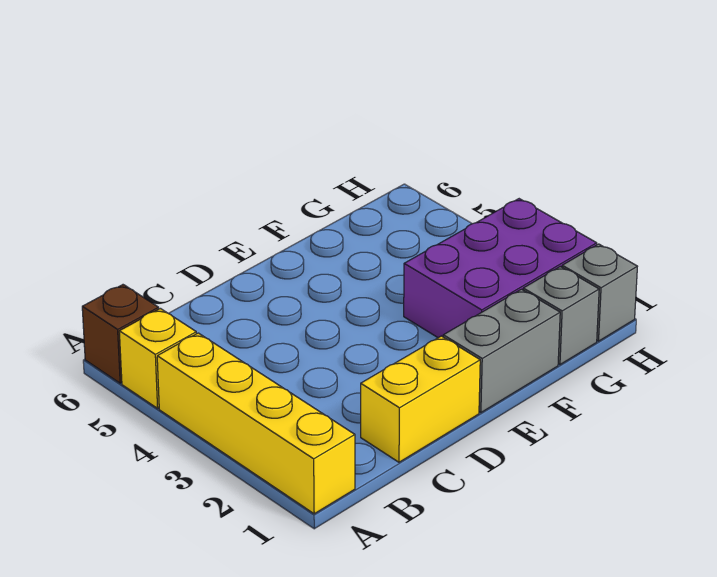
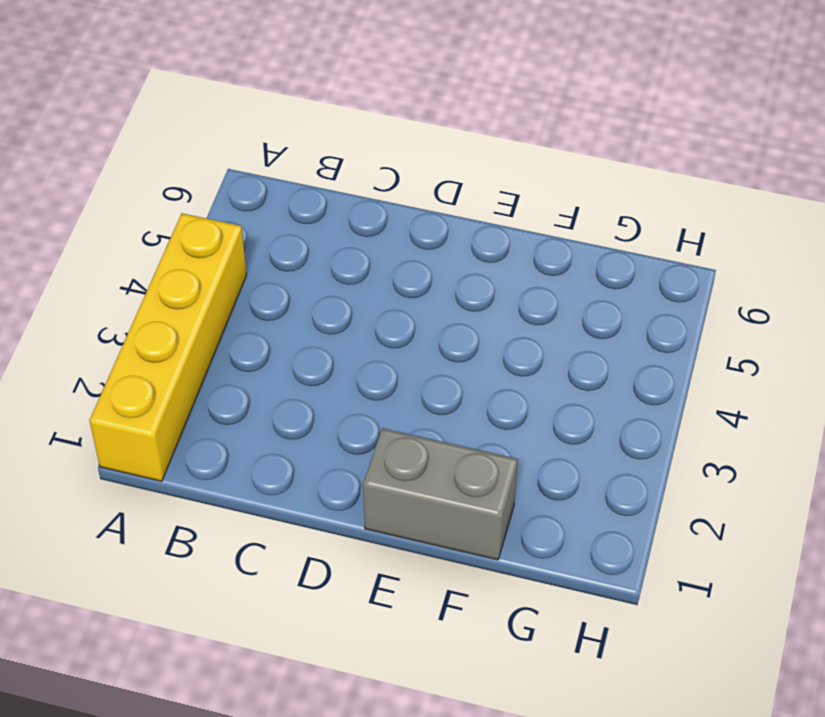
none -> yellow 1x1 brick [119,309,196,408]
none -> brown 1x1 brick [82,285,159,383]

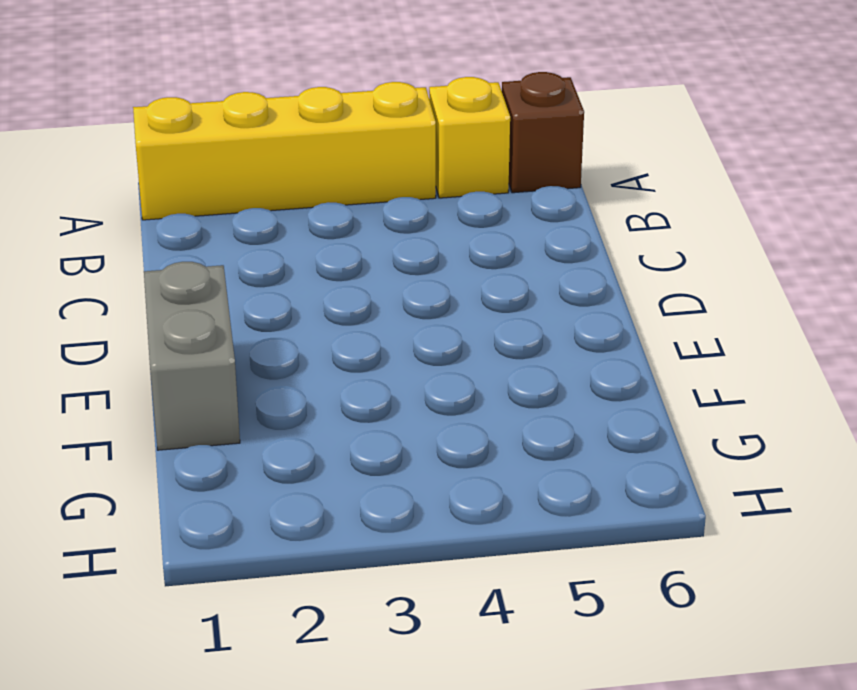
none -> yellow 1x2 brick [361,336,480,462]
none -> purple 2x3 brick [404,199,597,338]

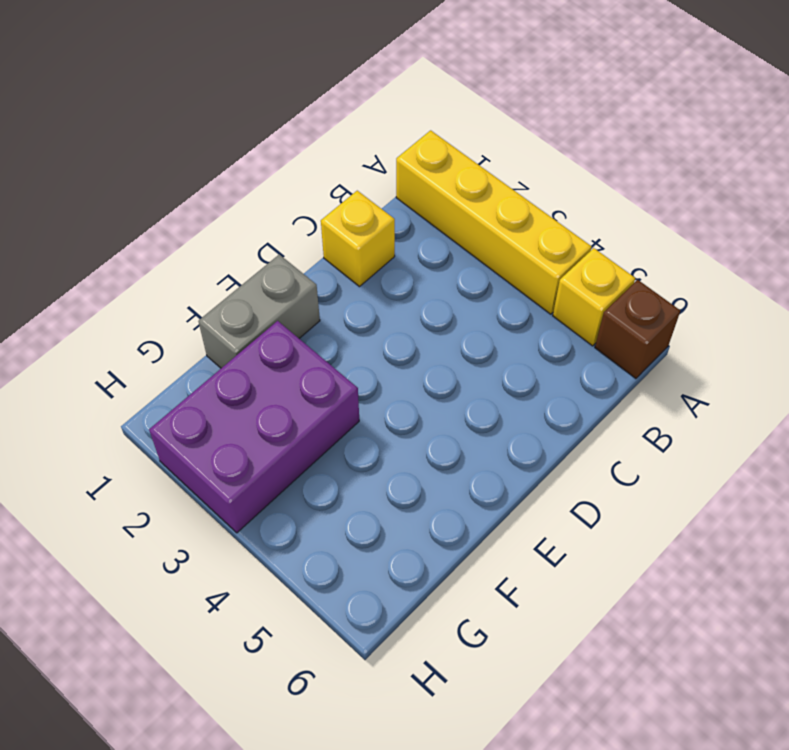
yellow 1x1 brick [321,191,395,287] -> yellow 1x2 brick [361,336,480,462]
none -> grey 1x1 brick [523,266,599,365]
none -> grey 1x1 brick [562,244,637,341]

